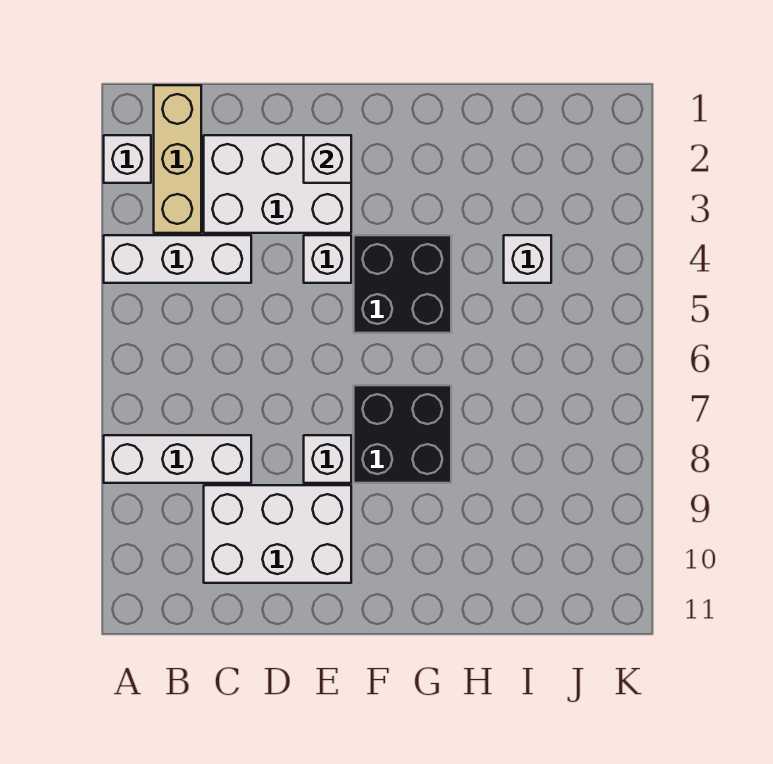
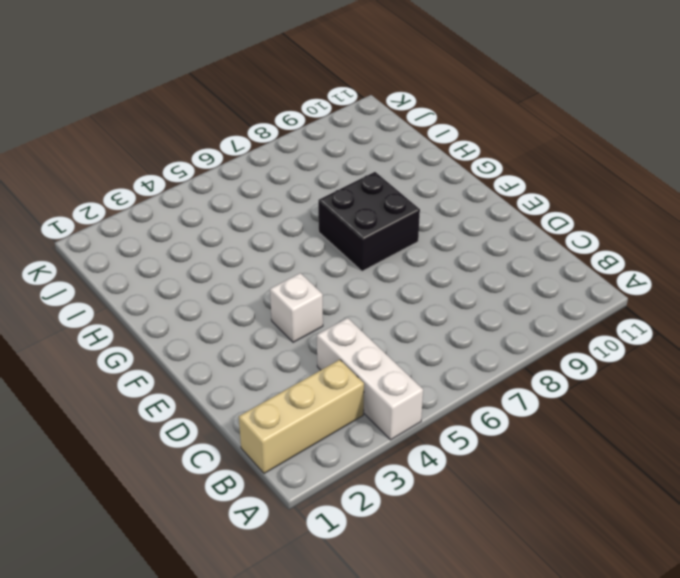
none -> white 1x1 brick [104,135,151,183]
none -> white 1x3 brick [104,435,251,483]
none -> white 2x3 brick [204,135,351,233]

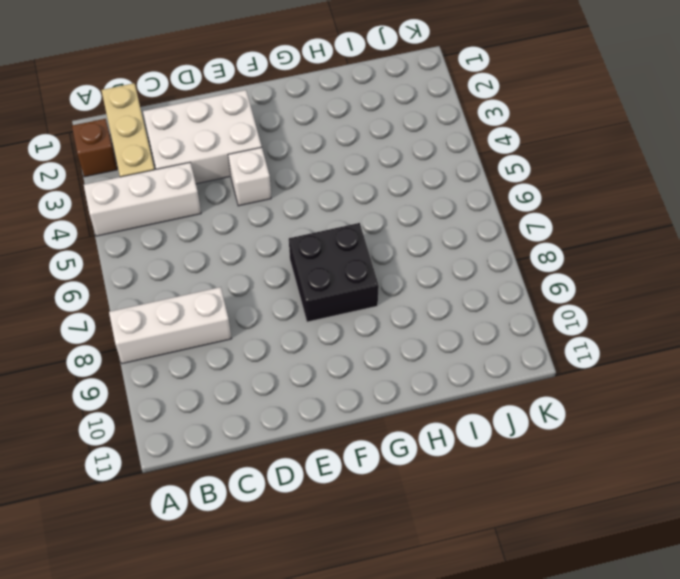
brown 1x1 brick [72,119,117,177] -> white 1x1 brick [104,135,151,183]
none -> white 2x3 brick [204,485,351,583]
none -> white 1x1 brick [304,435,351,483]
none -> black 2x2 brick [354,235,451,333]

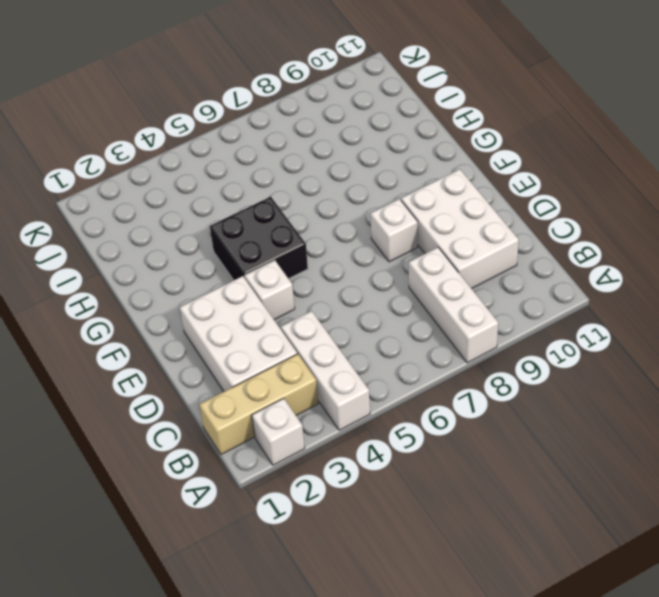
none -> black 2x2 brick [354,385,451,483]
none -> white 1x1 brick [504,235,551,283]
none -> white 1x1 brick [304,135,351,183]

